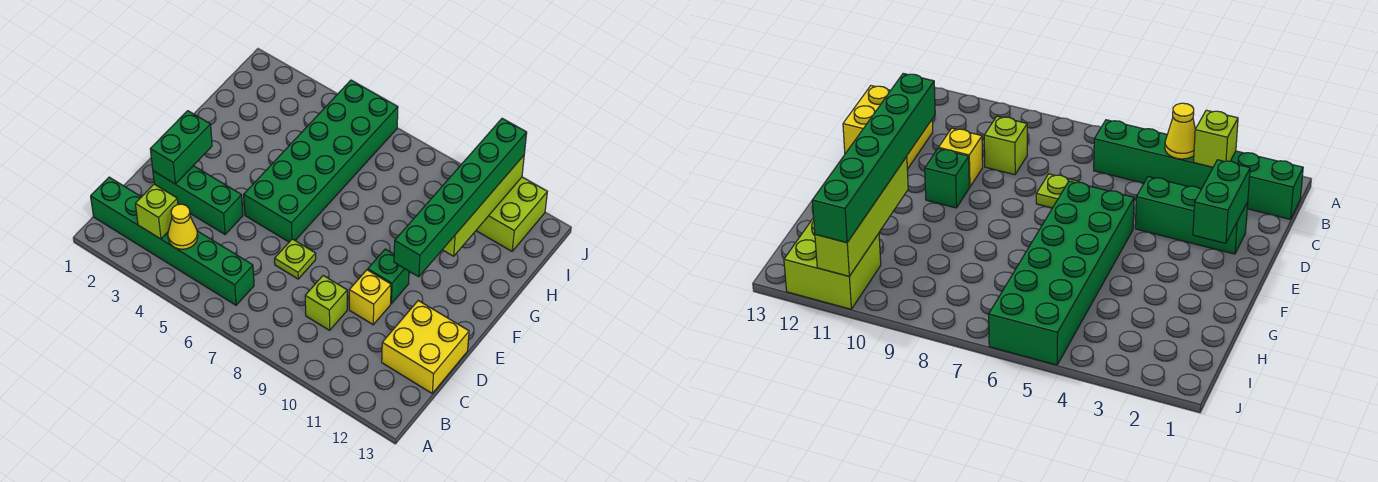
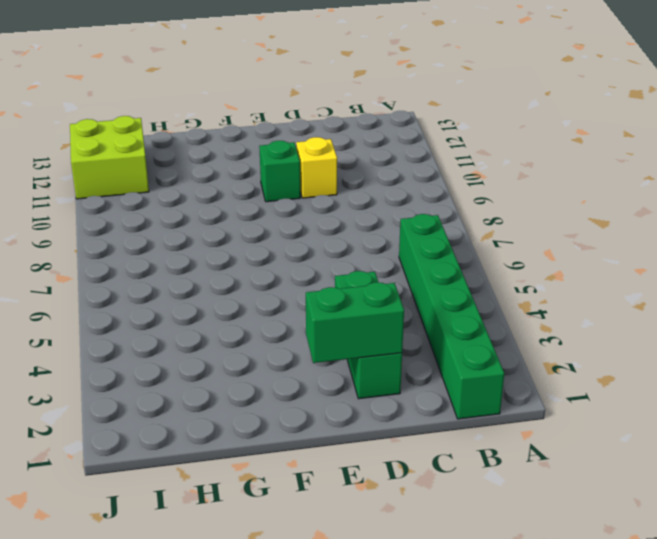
none -> lime 1x1 brick [305,276,347,330]
none -> yellow 2x2 brick [382,301,469,393]
none -> lime 1x1 plate [275,239,316,279]

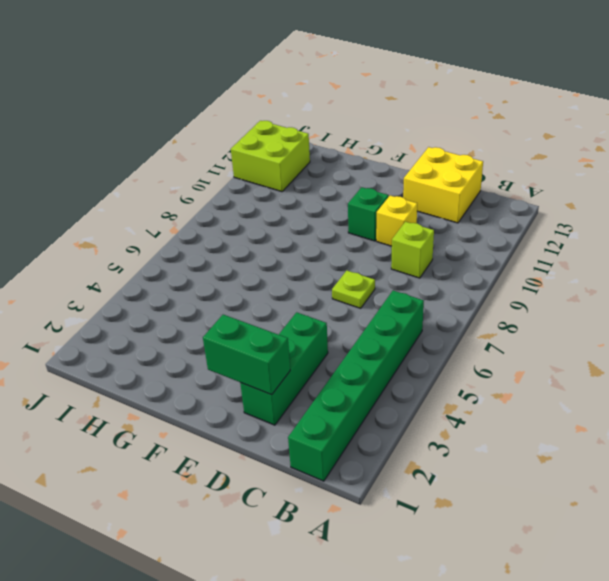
none -> green 2x6 brick [244,80,398,242]
none -> lime 1x1 brick [135,184,178,239]
none -> yellow 1x1 cone [168,204,198,249]

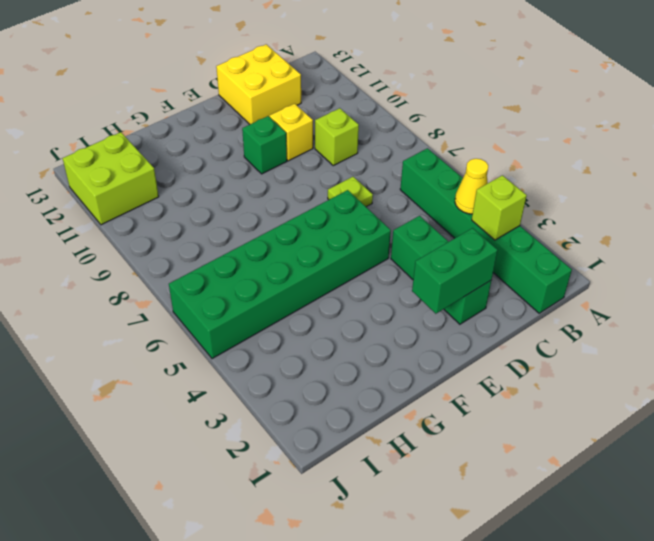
none -> lime 1x4 brick [443,156,524,256]
none -> green 1x6 brick [394,118,527,277]

